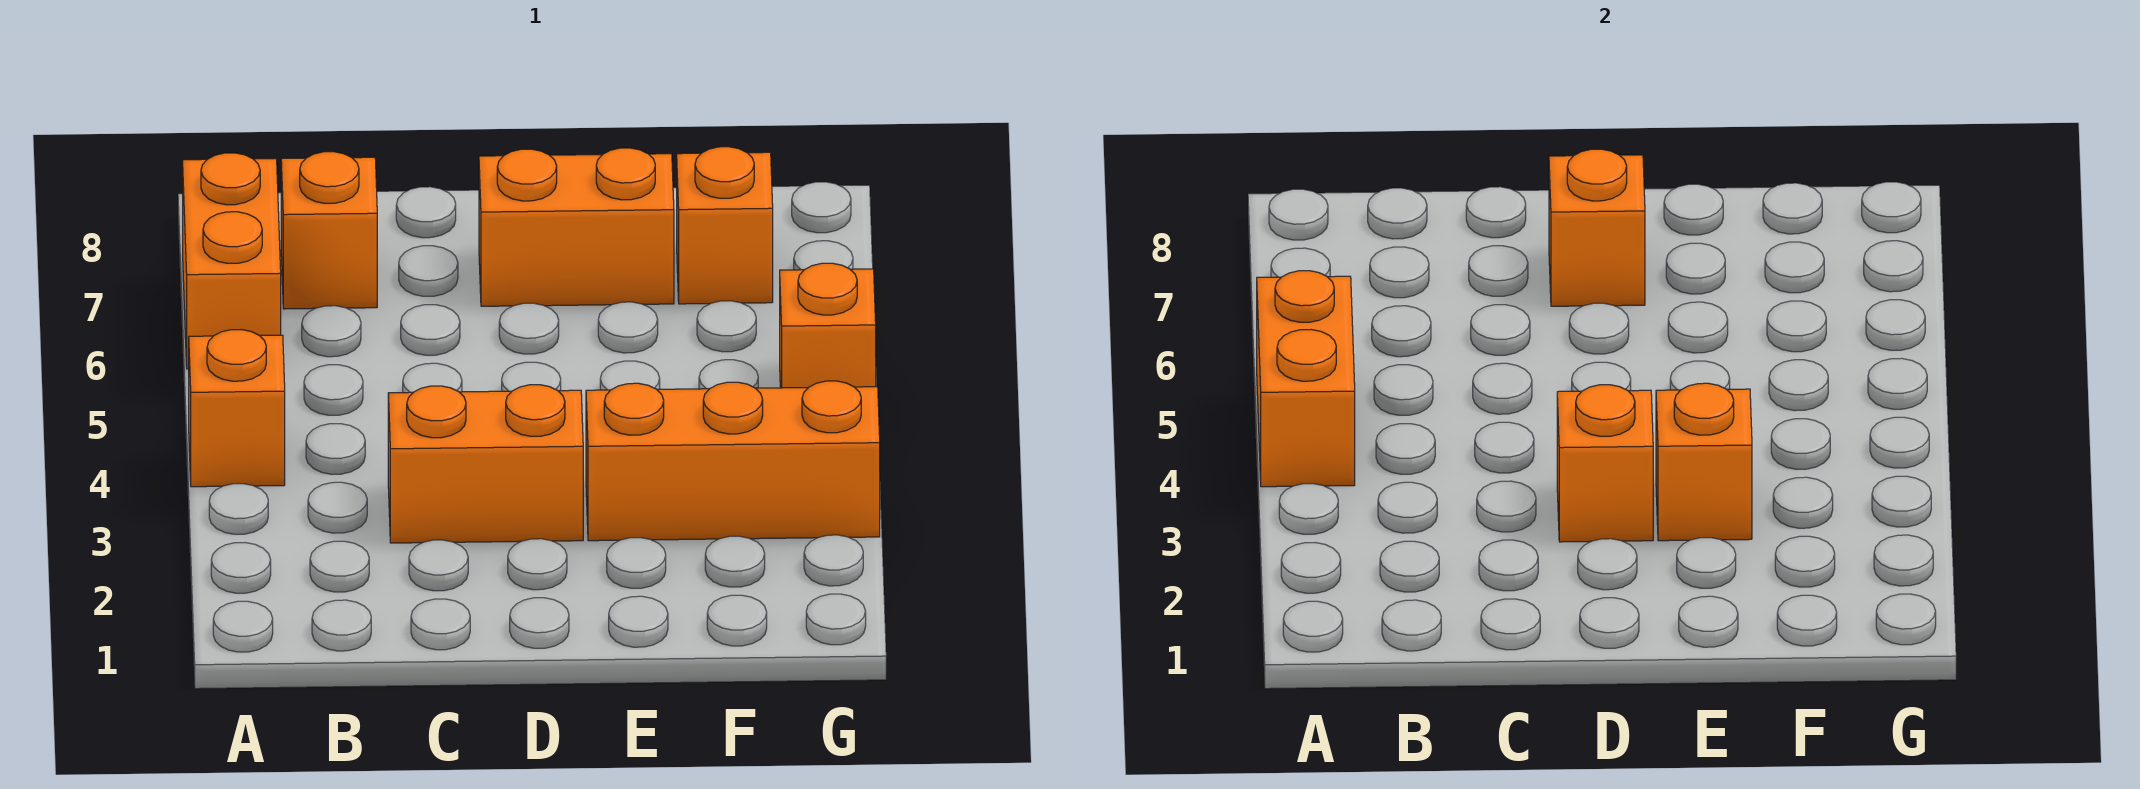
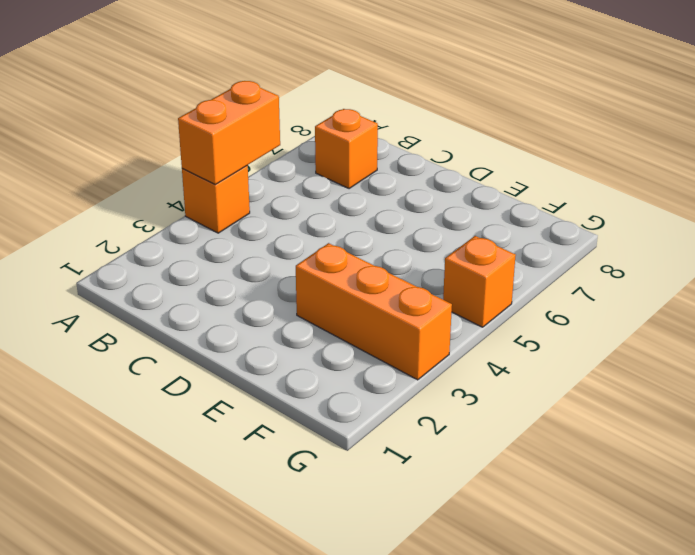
none -> orange 1x2 brick [183,153,281,369]
none -> orange 1x2 brick [388,385,583,543]
none -> orange 1x2 brick [479,148,674,306]

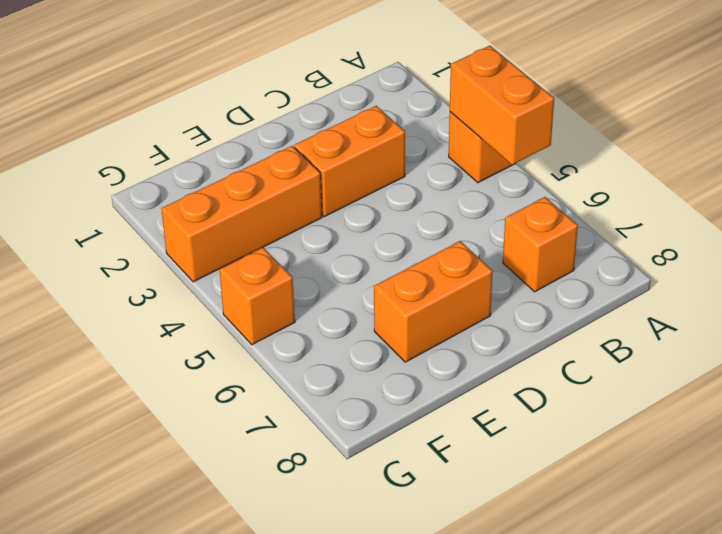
none -> orange 1x2 brick [183,153,281,369]
none -> orange 1x1 brick [677,147,773,304]
none -> orange 1x1 brick [1557,385,1653,542]

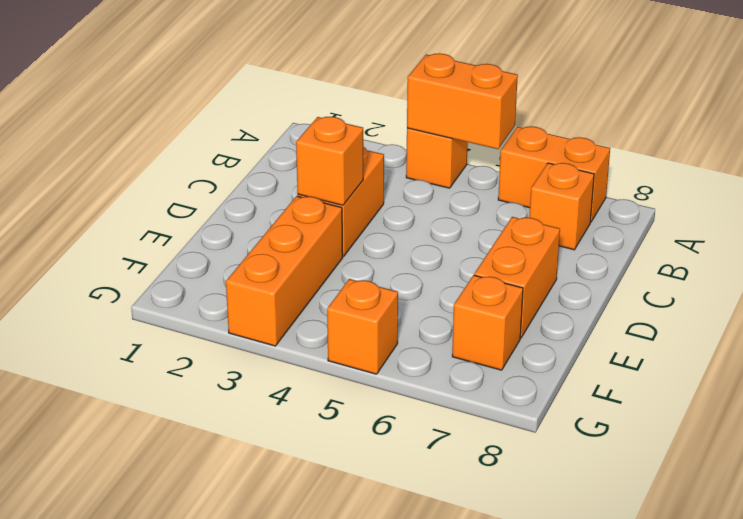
none -> orange 1x1 brick [1549,149,1645,306]
none -> orange 1x1 brick [1656,383,1752,541]

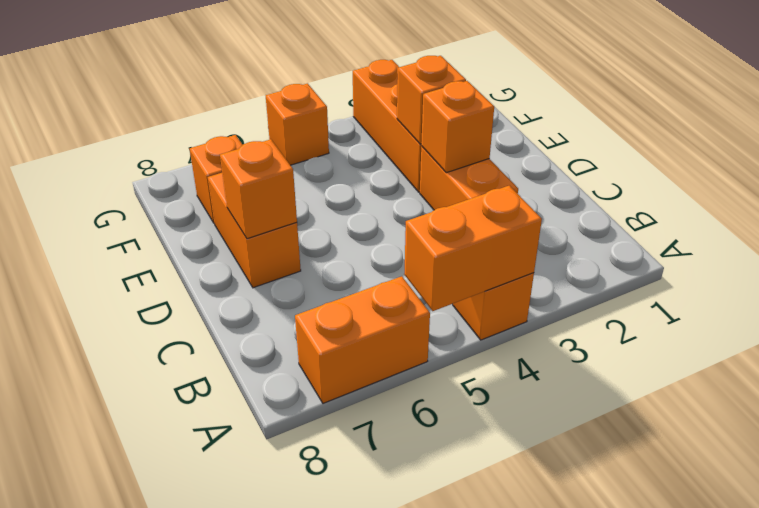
none -> orange 1x1 brick [281,152,377,309]

